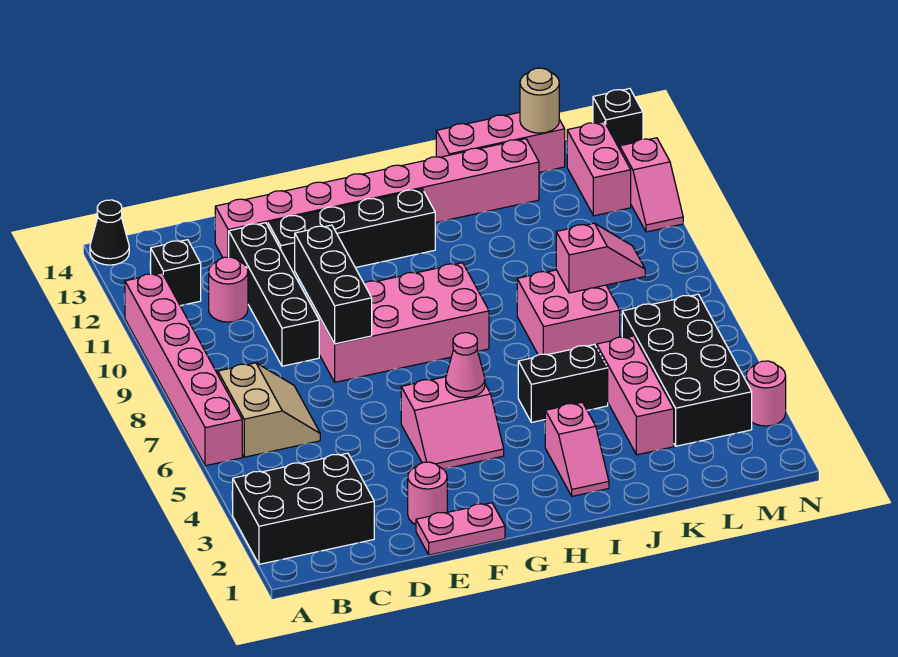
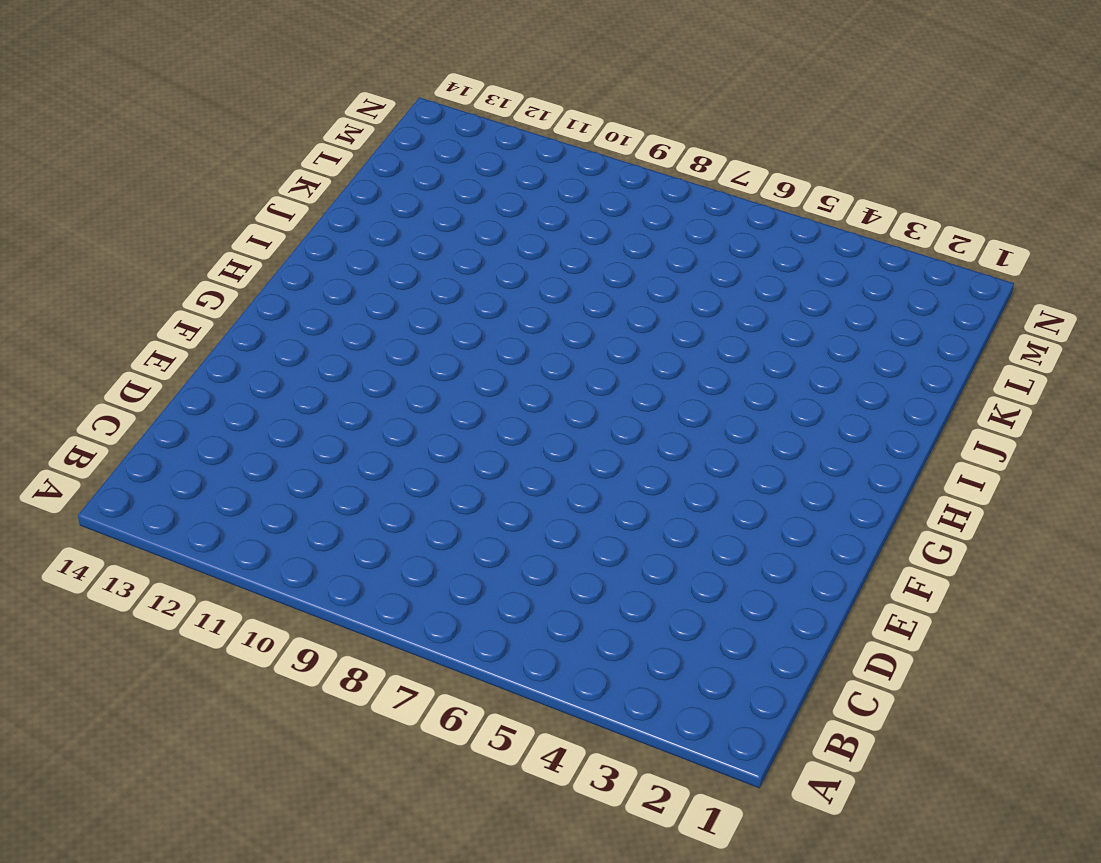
none -> black 2x3 brick [233,453,374,564]
none -> pink 1x6 brick [125,273,242,466]
none -> black 1x1 cone [90,200,129,265]

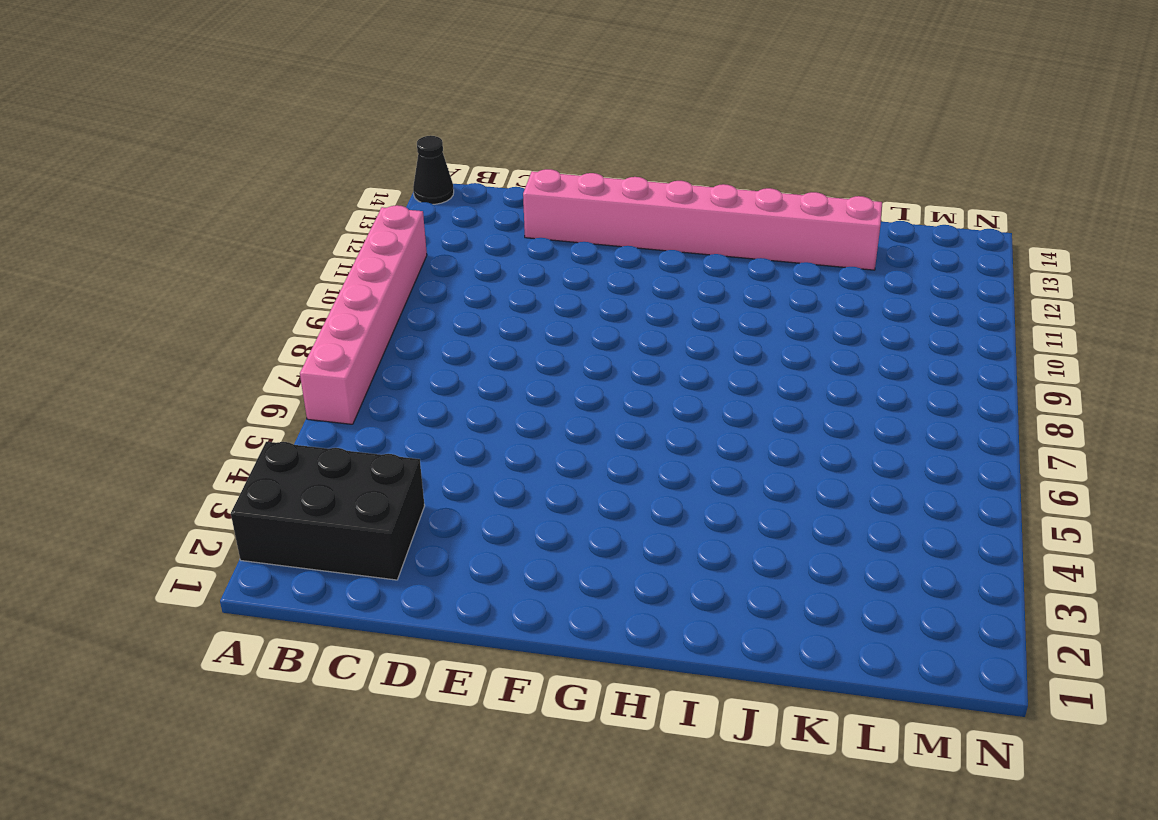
none -> tan 2x2 slope [218,363,320,457]
none -> black 1x1 brick [151,240,201,306]
none -> pink 1x1 round brick [209,257,248,322]

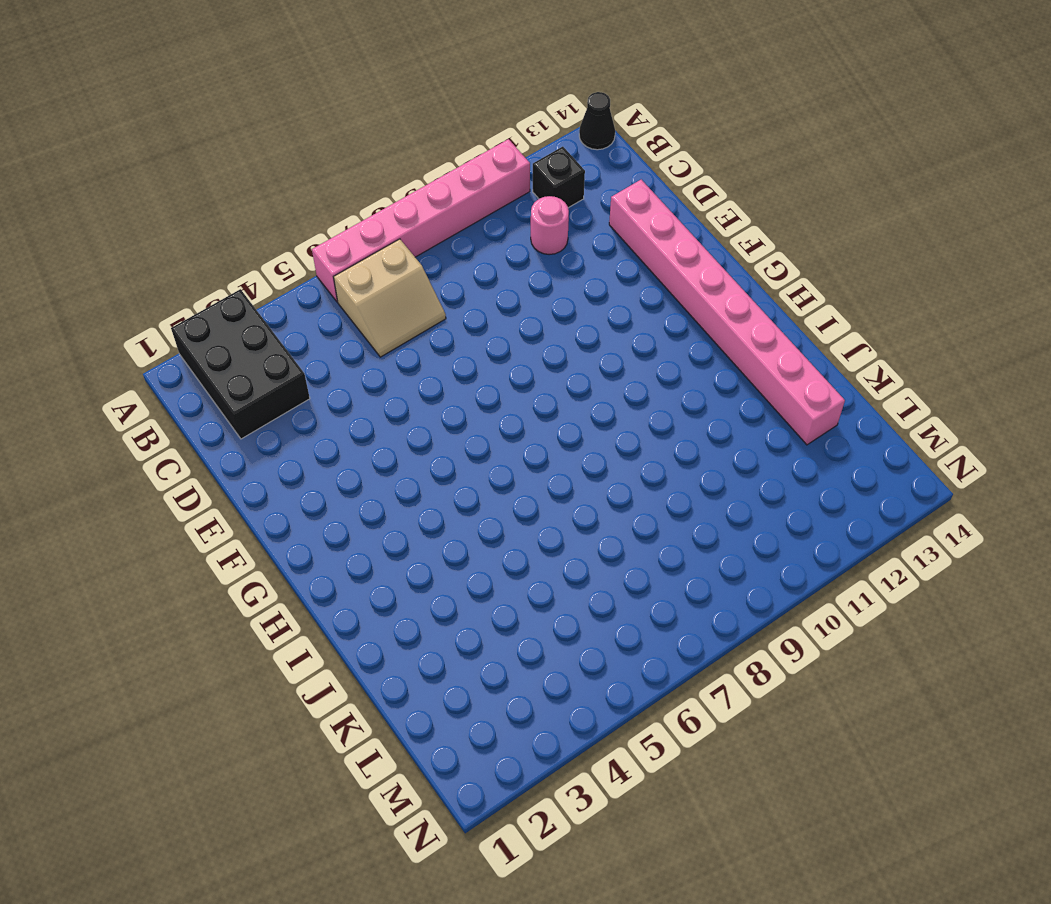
none -> black 1x4 brick [229,223,319,366]
none -> pink 1x2 plate [416,503,505,555]
none -> pink 1x1 round brick [408,462,447,524]

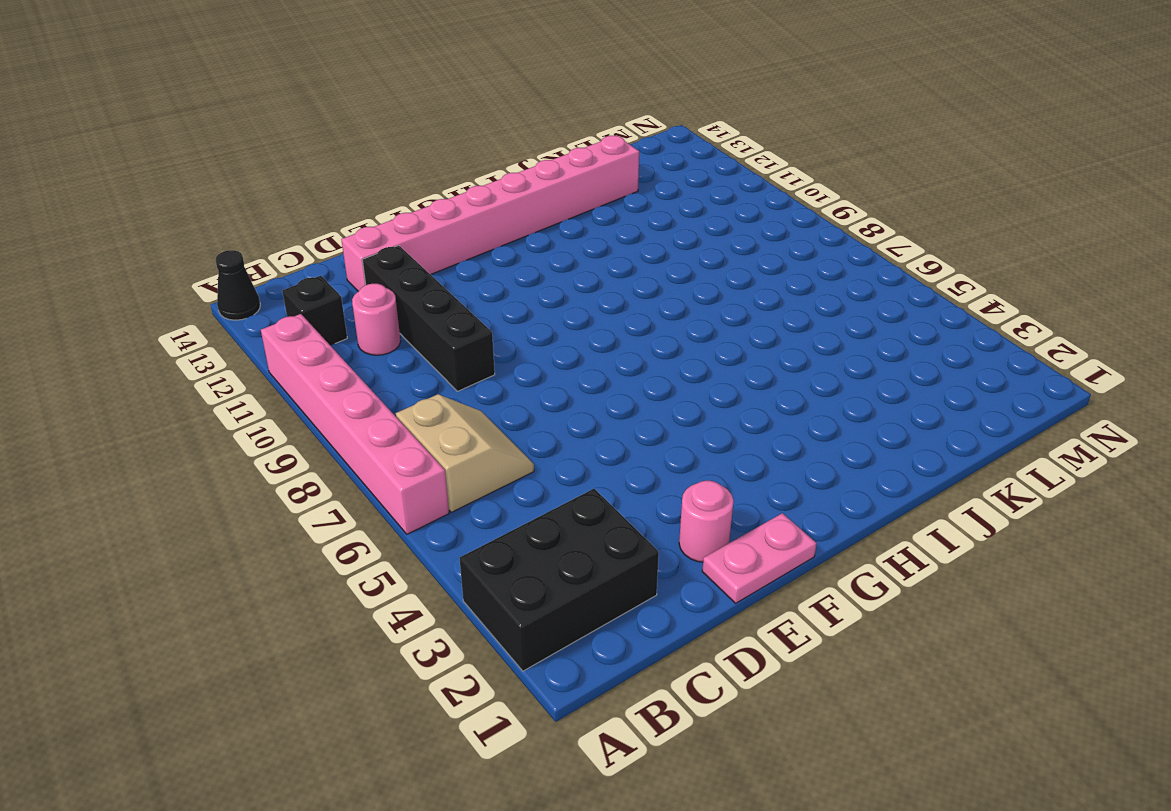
none -> pink 2x4 brick [308,263,489,382]
none -> black 1x4 brick [268,189,435,280]
none -> pink 2x2 slope [401,377,504,469]

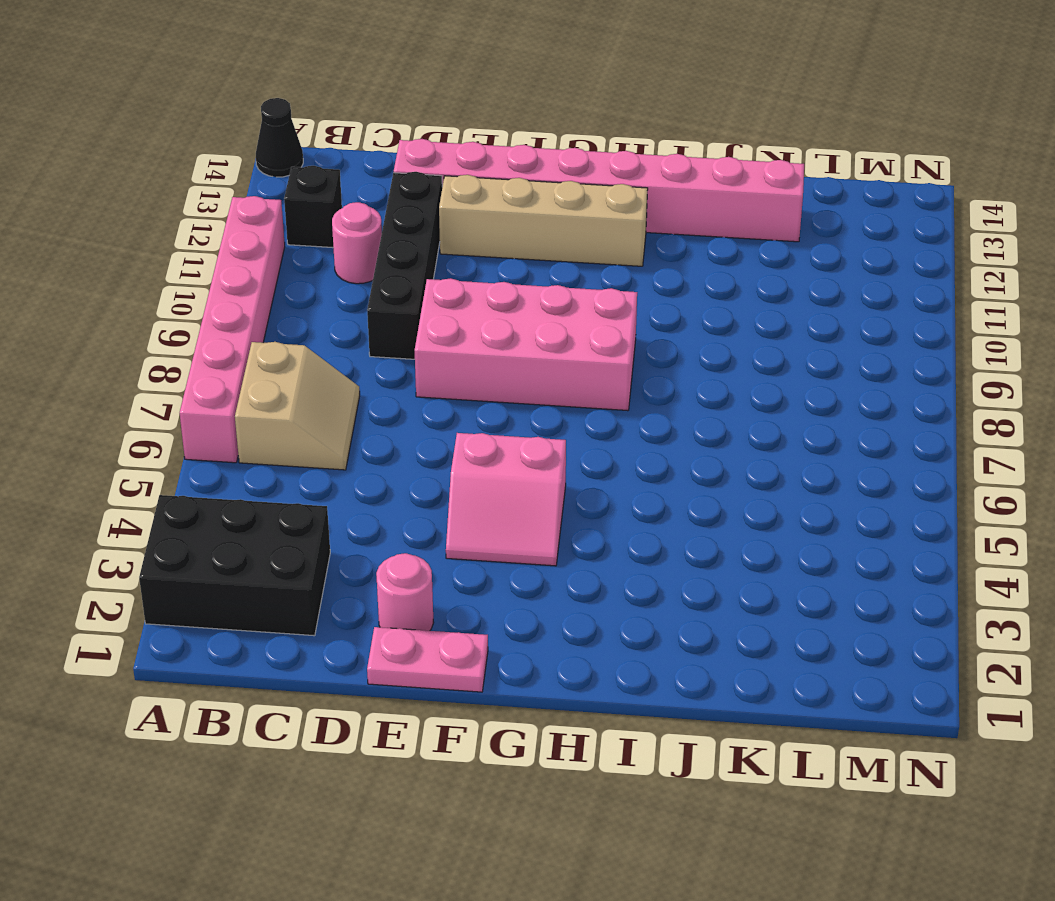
tan 1x4 brick [439,175,648,266] -> black 1x4 brick [268,189,435,280]
none -> pink 1x2 slope [545,402,609,496]
none -> black 1x2 brick [518,344,608,422]
none -> pink 2x2 brick [517,270,620,355]

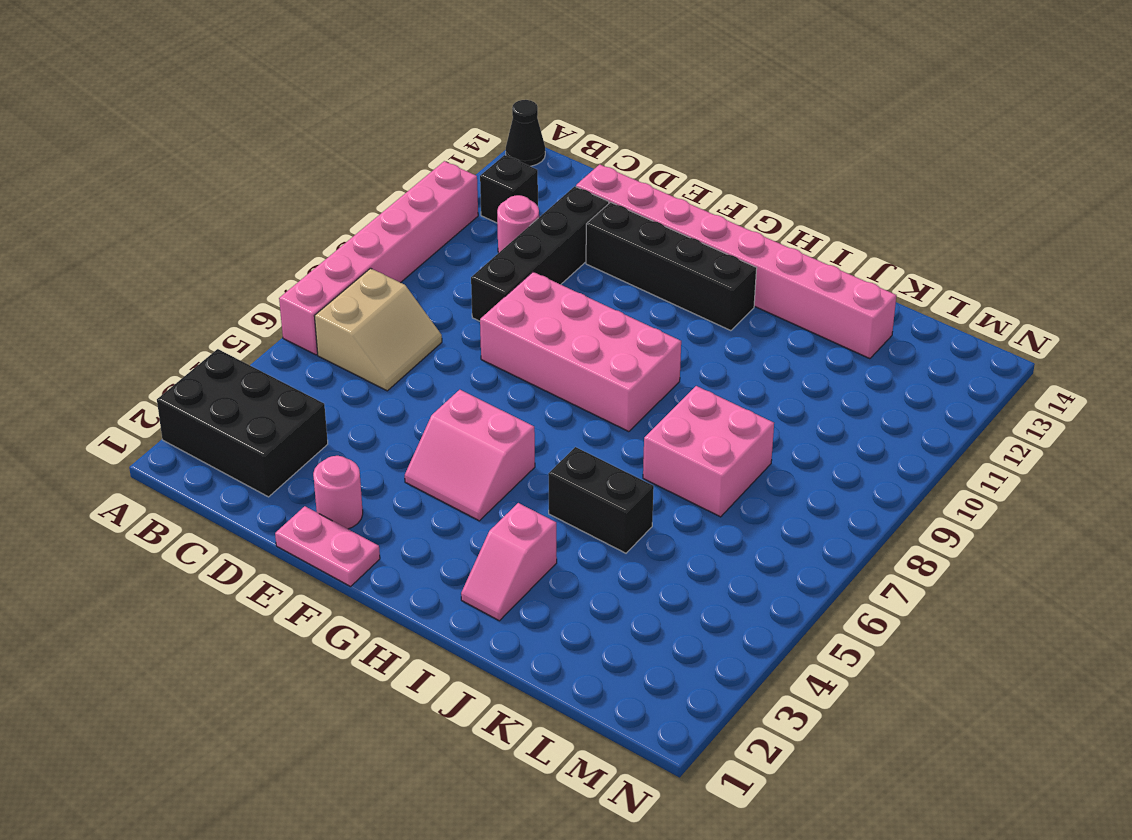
none -> pink 1x3 brick [436,112,565,172]
none -> pink 1x3 brick [597,336,674,455]
none -> black 2x4 brick [622,294,752,446]

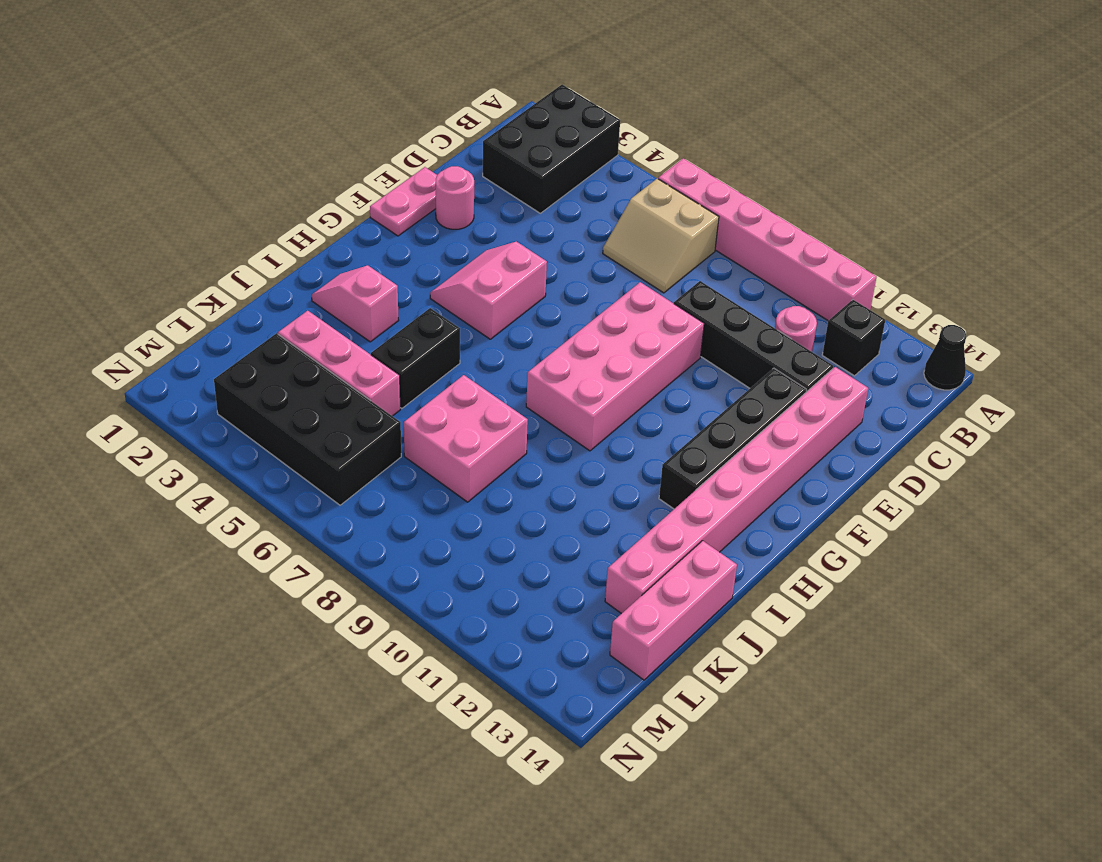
none -> pink 1x2 brick [567,122,631,216]
none -> pink 1x1 round brick [746,361,786,426]
none -> pink 1x2 slope [620,138,683,232]

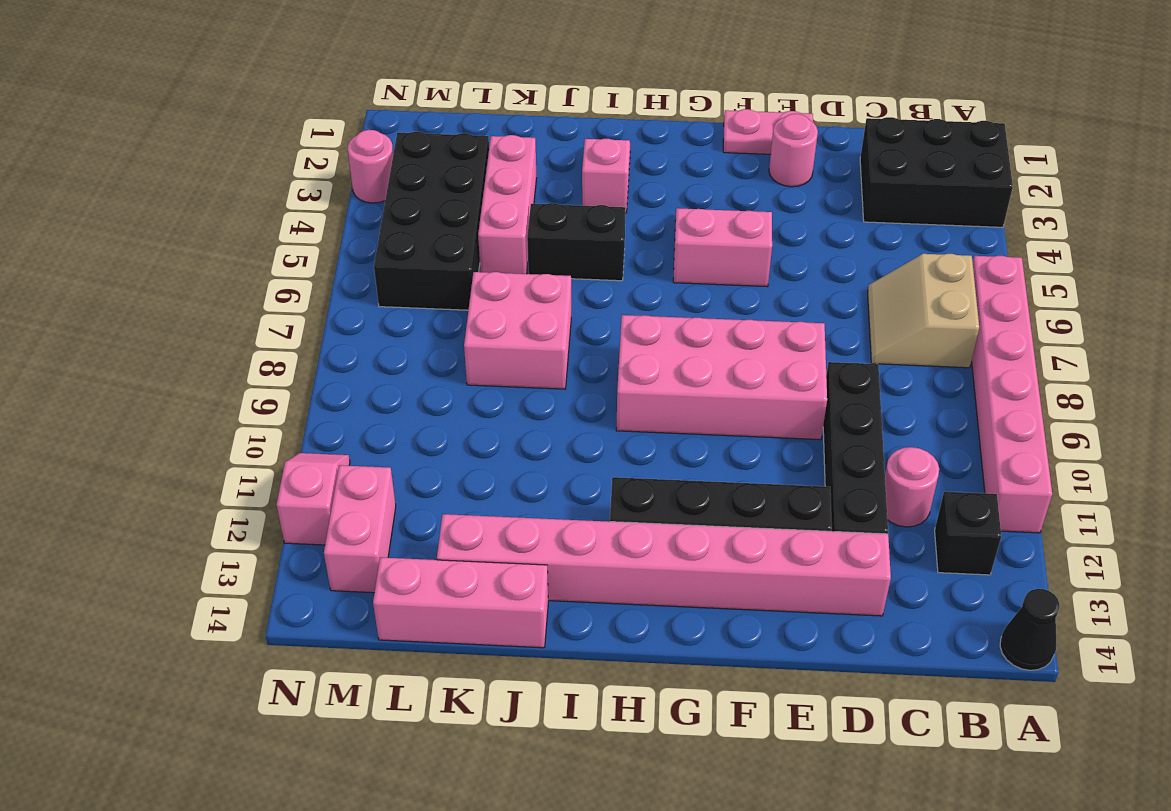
none -> black 1x1 brick [593,89,643,149]
none -> black 1x3 brick [295,225,372,344]
none -> pink 1x1 cone [446,333,485,398]

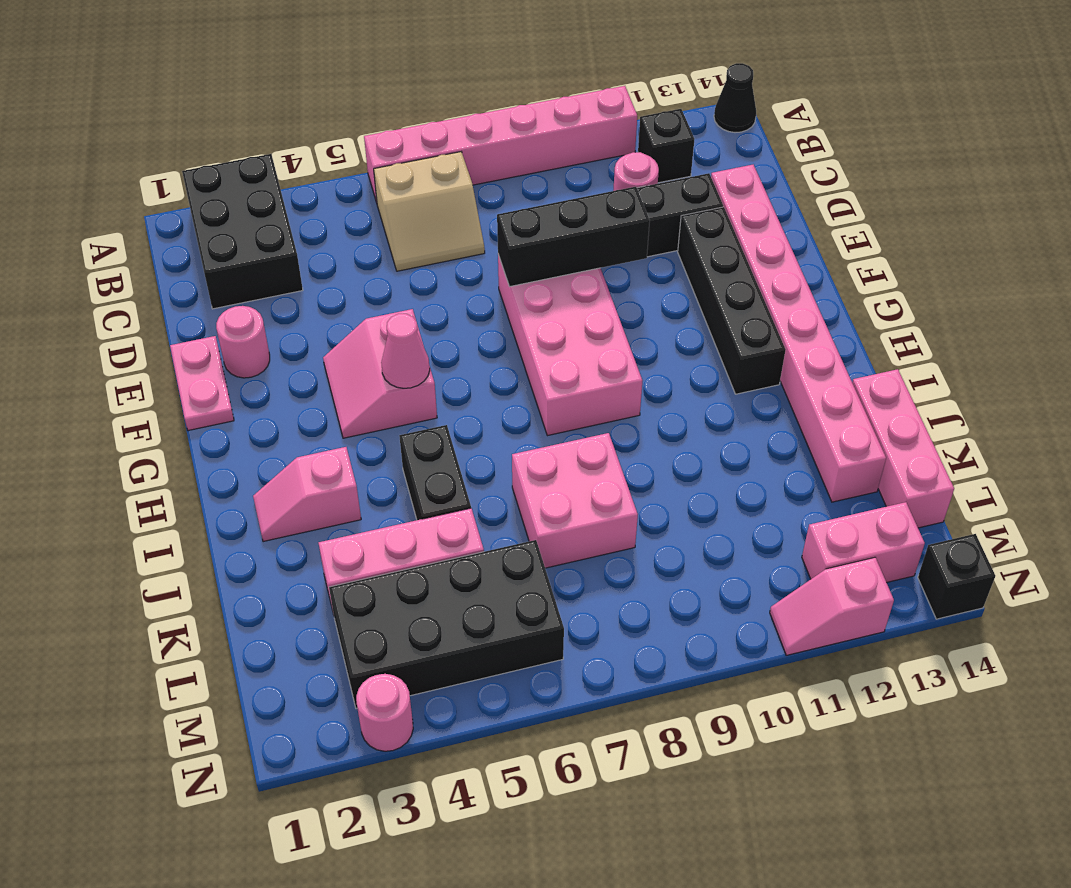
none -> pink 1x2 slope [556,223,645,293]
none -> tan 1x1 round brick [520,68,559,133]

